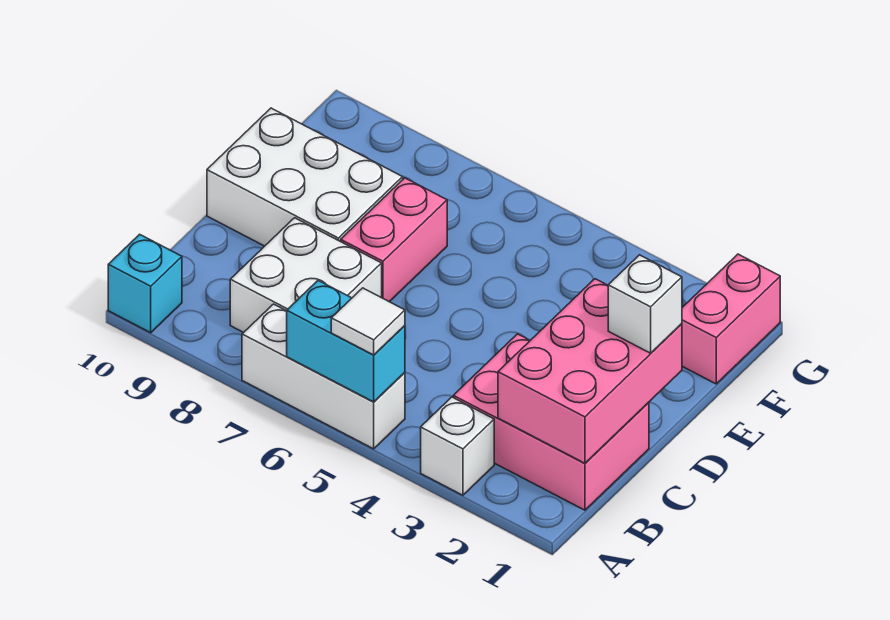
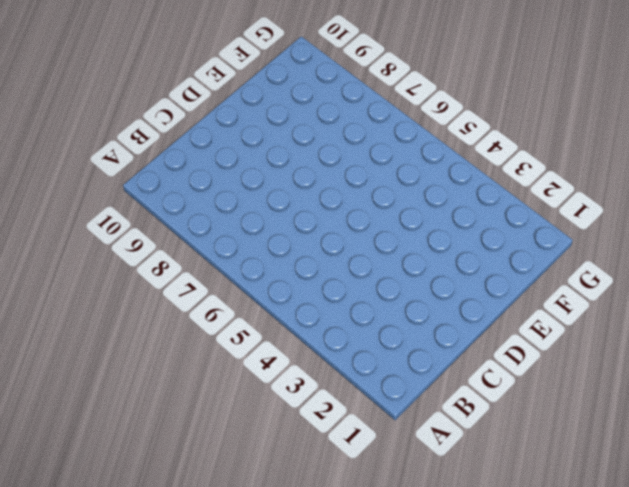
none -> white 1x1 brick [421,397,494,495]
none -> white 1x3 brick [242,304,405,449]
none -> cyan 1x1 brick [108,234,182,333]

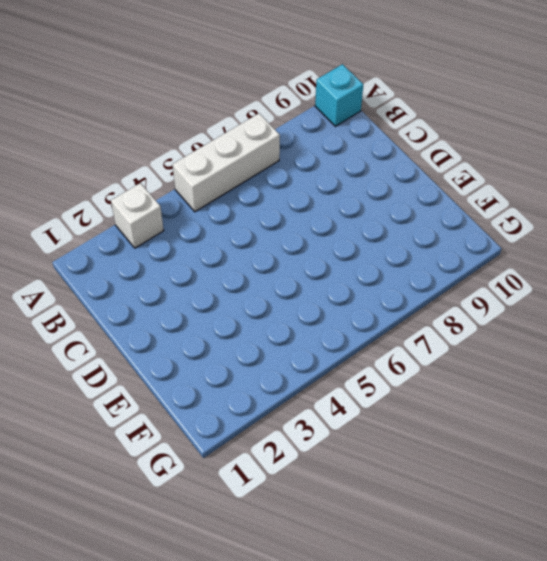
none -> pink 2x3 brick [453,334,649,510]
none -> white 2x2 brick [230,218,382,333]
none -> pink 1x2 brick [341,178,447,302]

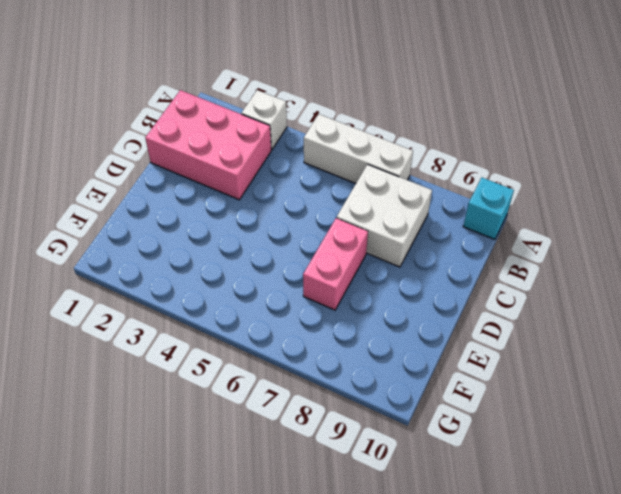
none -> white 2x3 brick [207,108,403,246]
none -> pink 1x2 brick [682,254,780,384]
none -> cyan 1x2 brick [287,281,405,402]

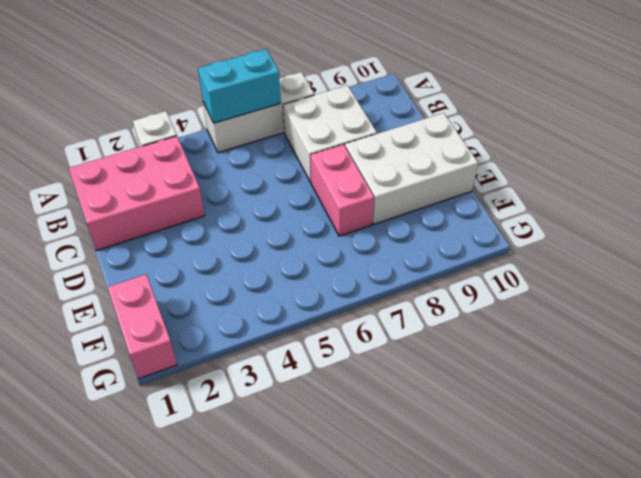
none -> cyan 1x1 brick [108,234,182,333]
none -> pink 2x3 brick [498,279,682,463]
none -> white 1x1 tile [331,288,405,355]

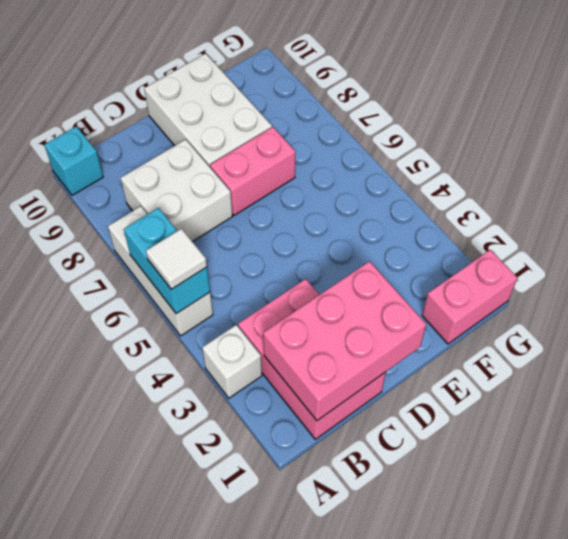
none -> white 1x1 brick [608,255,682,353]

